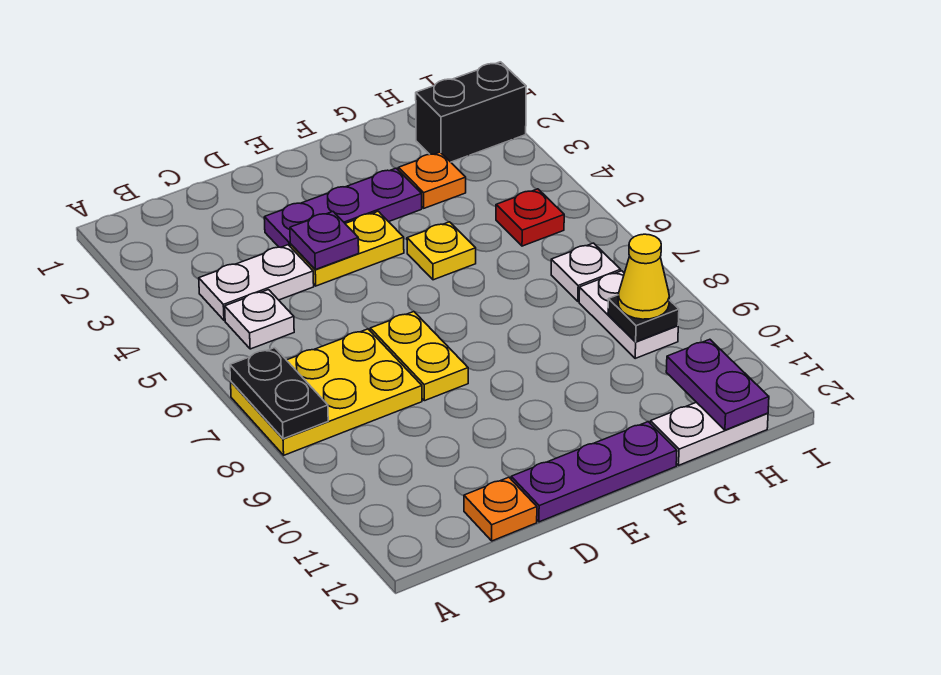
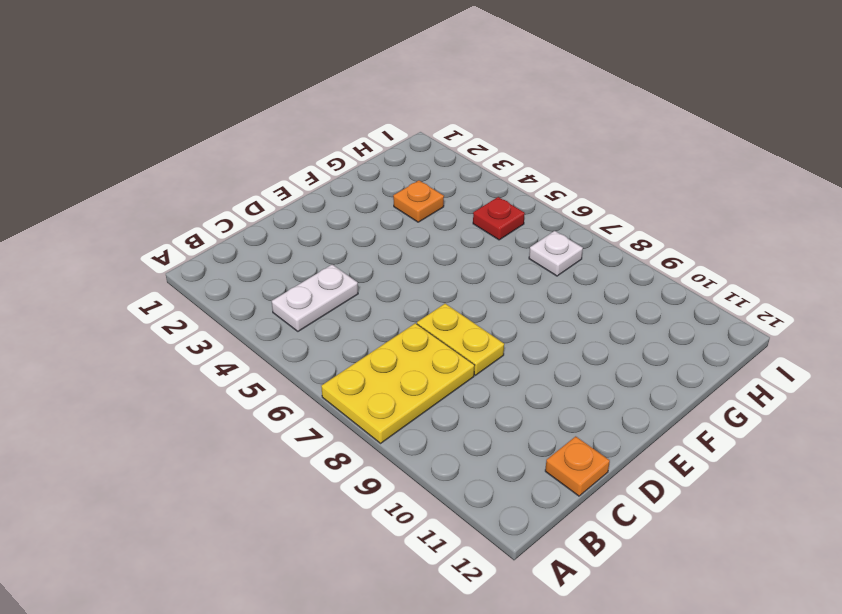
none -> white 1x1 plate [225,290,294,349]
none -> purple 1x3 plate [264,168,422,247]
none -> yellow 1x2 plate [290,211,404,286]

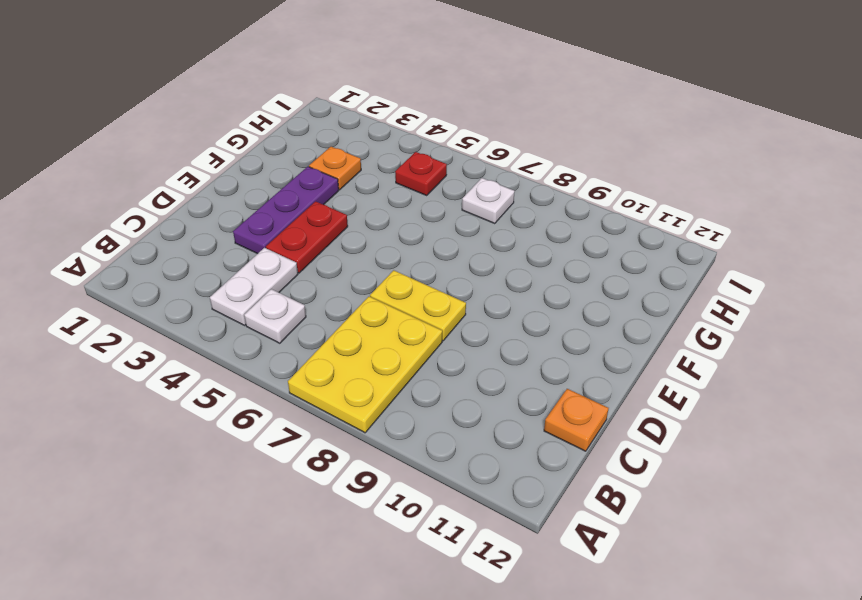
red 1x2 plate [266,201,348,273] -> yellow 1x2 plate [290,211,404,286]
none -> purple 1x3 plate [511,422,677,522]
none -> yellow 1x1 plate [407,222,476,280]
none -> white 1x2 plate [650,402,768,465]

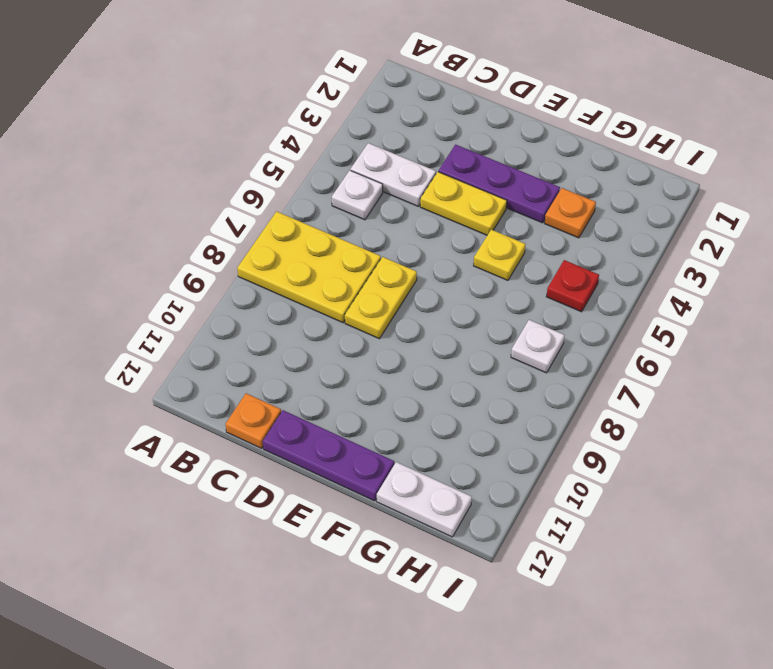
none -> black 1x2 brick [416,62,526,162]
none -> white 1x2 plate [579,271,678,358]
none -> black 1x2 plate [230,348,328,439]

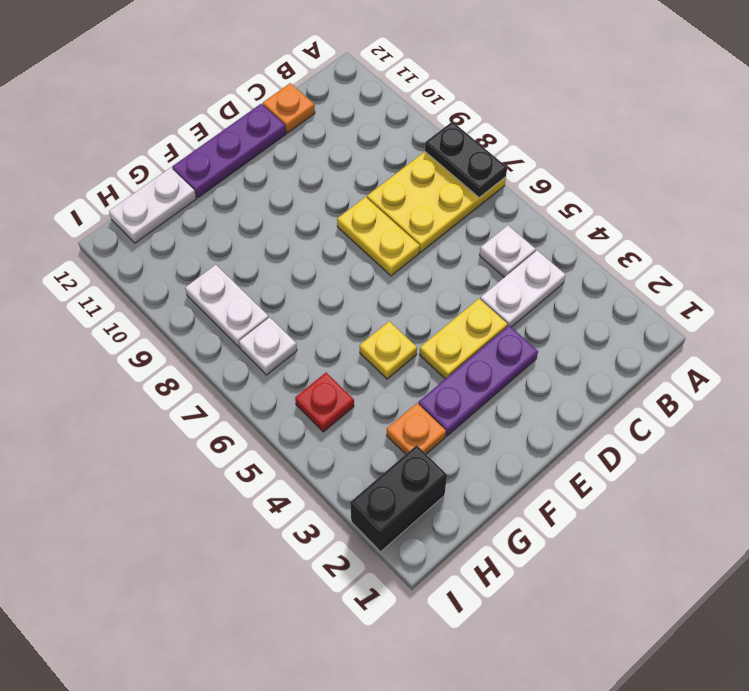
none -> purple 1x1 plate [290,212,359,270]
none -> black 1x1 plate [608,295,679,342]
none -> purple 1x2 plate [666,339,769,430]

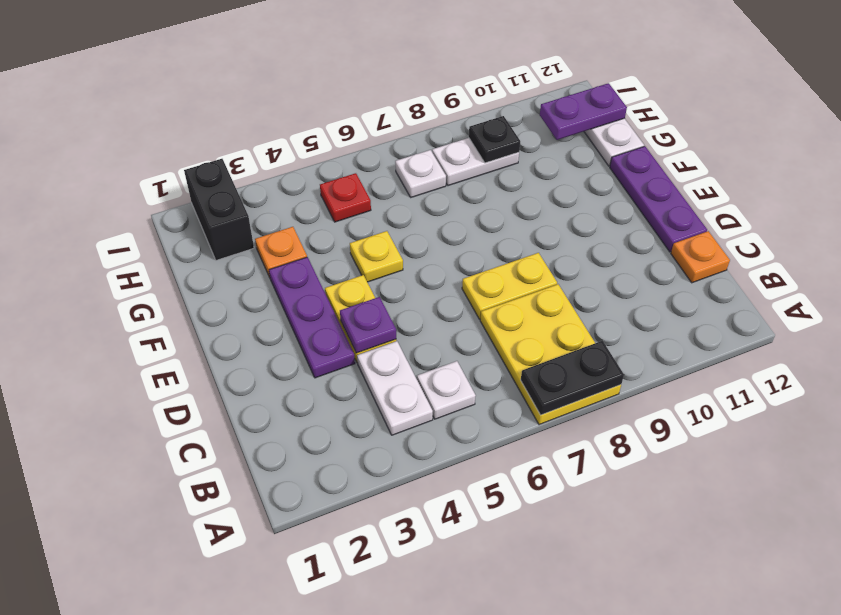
none -> yellow 1x1 cone [618,234,669,319]

